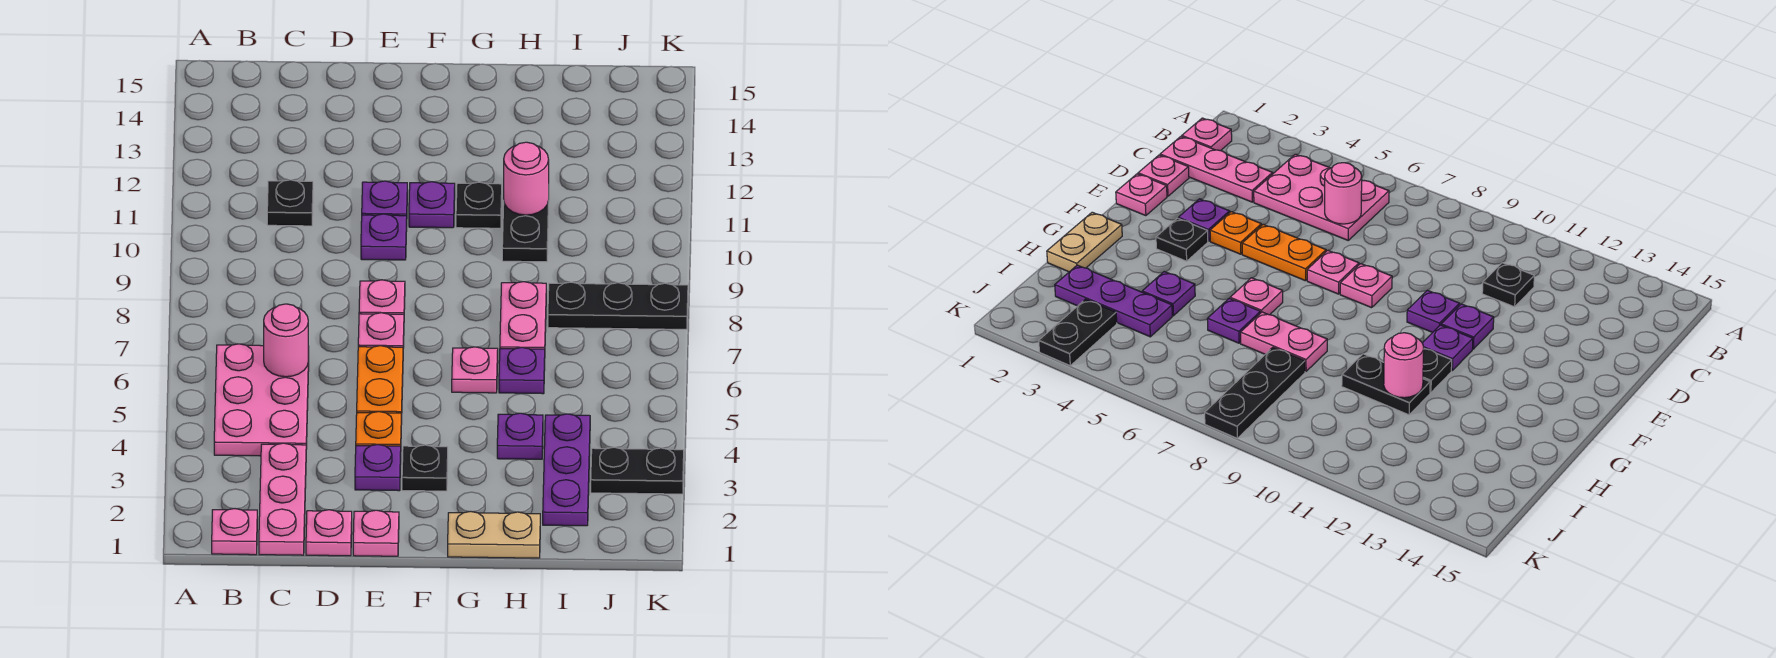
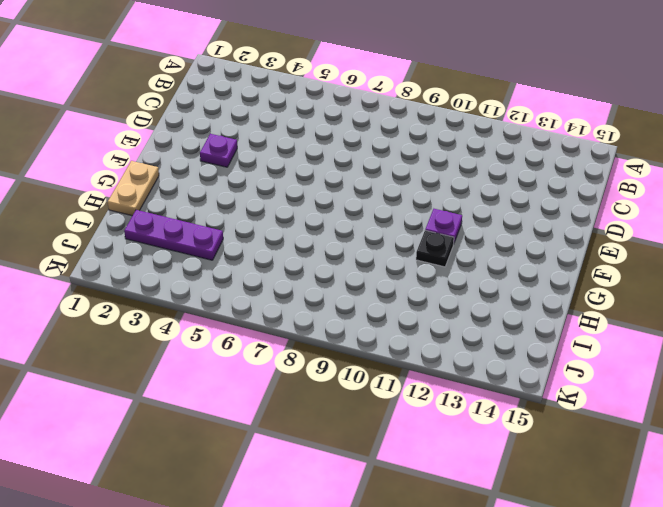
none -> pink 1x1 plate [212,509,257,555]
none -> pink 2x3 plate [214,344,309,456]
none -> pink 1x3 plate [259,443,306,555]

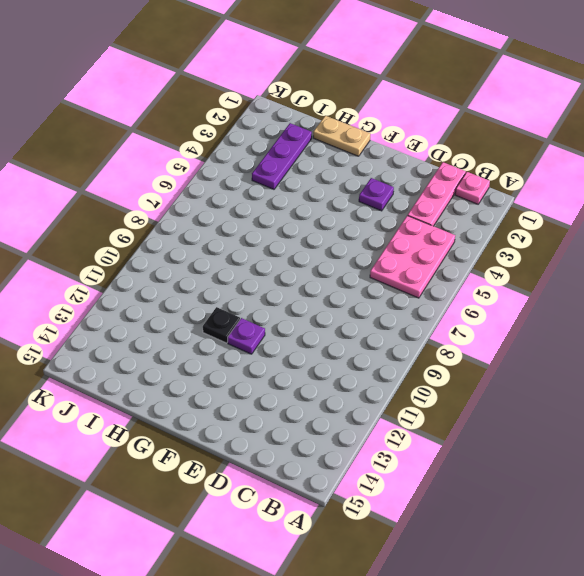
none -> black 1x1 plate [267,180,313,226]
none -> pink 1x1 plate [306,510,352,556]
none -> pink 1x1 plate [353,510,399,556]

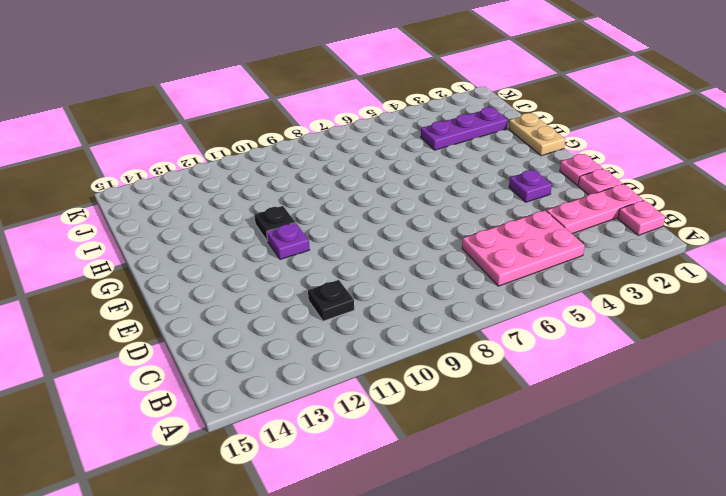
none -> orange 1x1 plate [356,412,401,446]
none -> orange 1x2 plate [357,346,403,424]
none -> pink 1x1 plate [358,313,404,348]

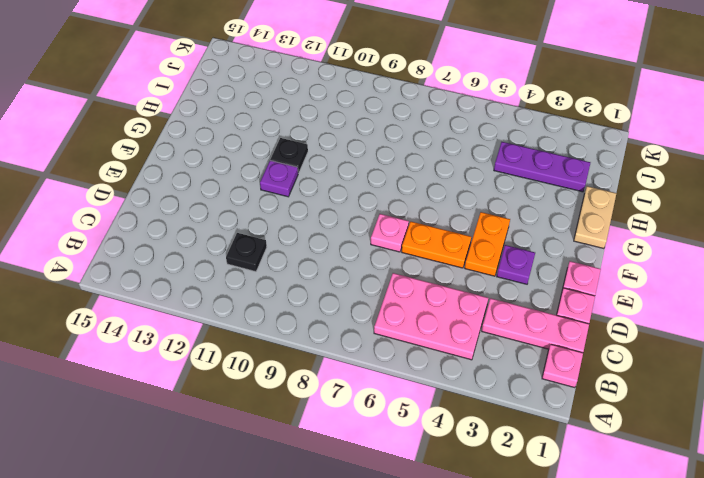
orange 1x2 plate [465,212,510,276] -> orange 1x1 plate [356,412,401,446]
none -> pink 1x1 plate [359,280,405,314]
none -> purple 1x1 plate [361,214,407,260]
none -> purple 1x1 plate [362,181,407,216]

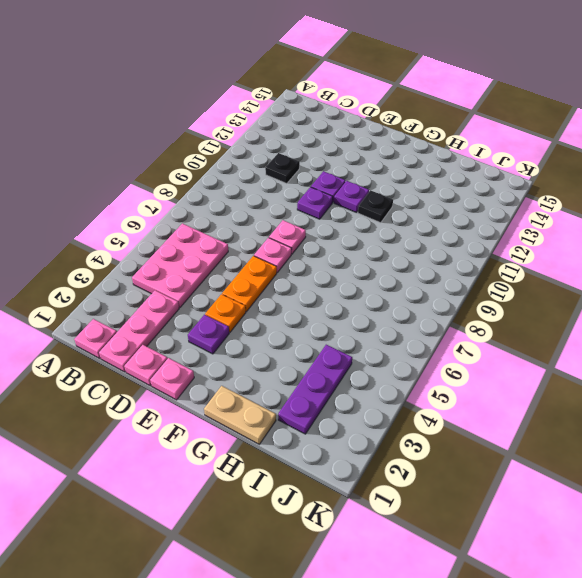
none -> black 1x1 plate [402,445,448,491]
none -> pink 1x1 plate [452,347,498,393]
none -> purple 1x1 plate [497,413,543,459]

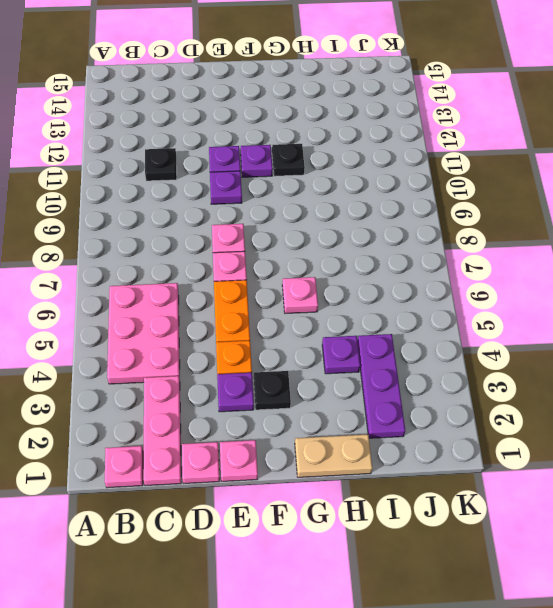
none -> purple 1x1 plate [499,347,545,394]
none -> pink 1x2 plate [500,282,546,349]
none -> black 1x2 plate [502,200,549,262]

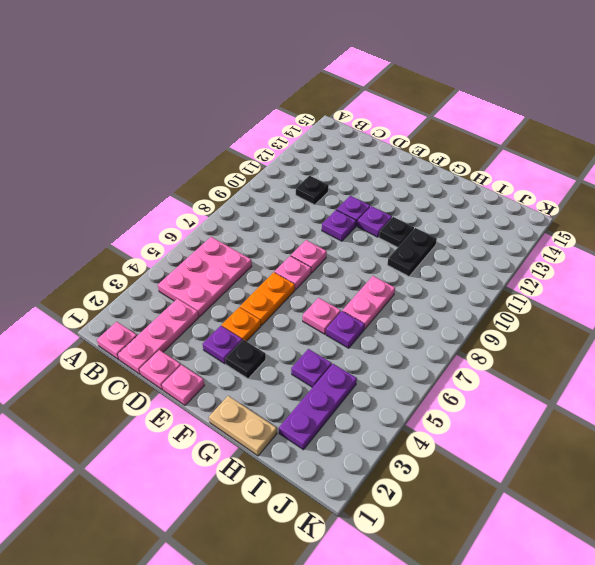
none -> black 1x3 plate [548,282,688,329]
none -> black 1x2 plate [591,447,684,494]
none -> pink 1x1 round brick [264,304,308,377]

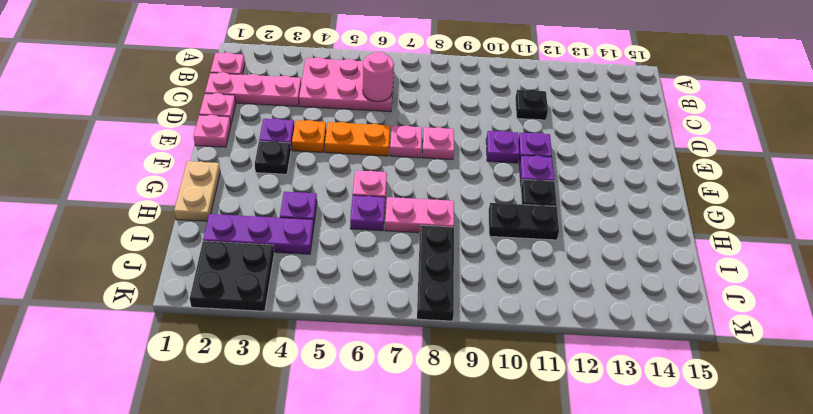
black 2x2 plate [190,241,274,311] -> black 1x2 plate [591,447,684,494]
none -> pink 1x1 round brick [504,142,549,215]

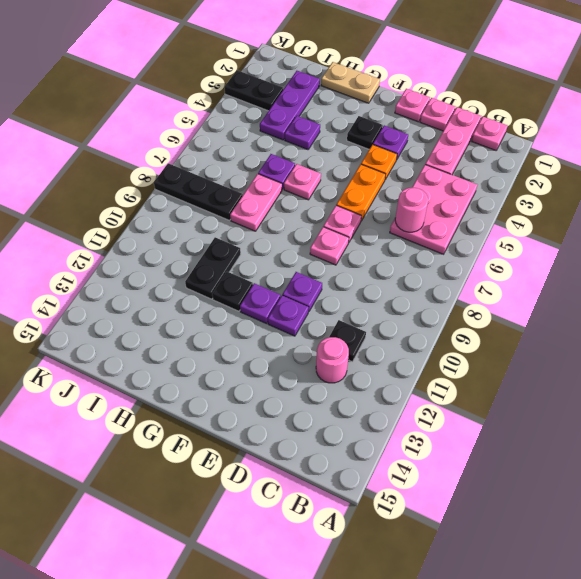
pink 1x1 round brick [316,337,349,383] -> pink 1x1 round brick moved to [504,142,549,215]

